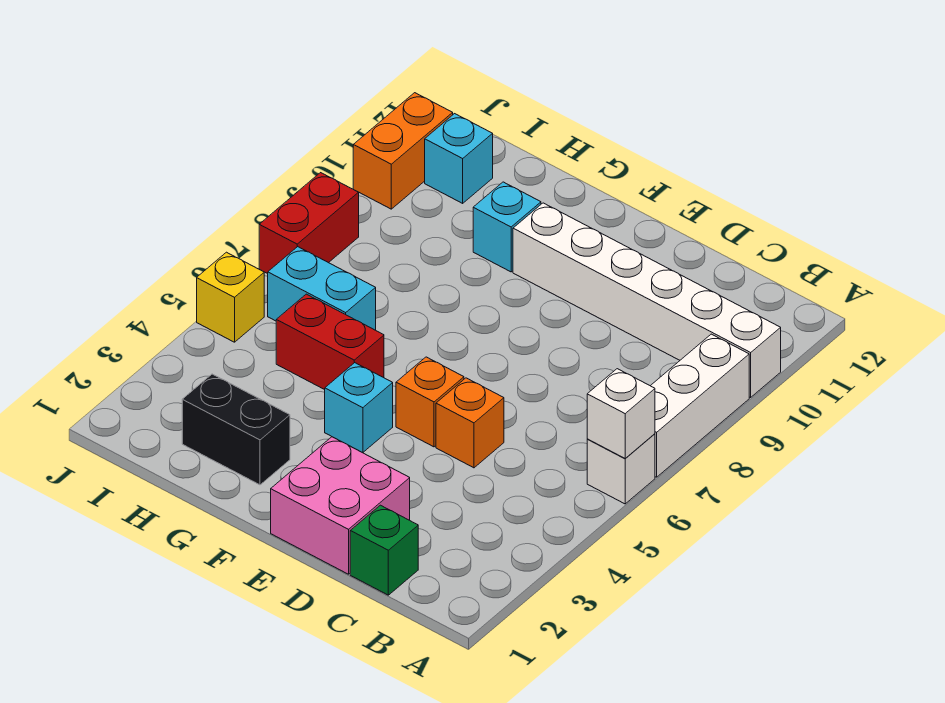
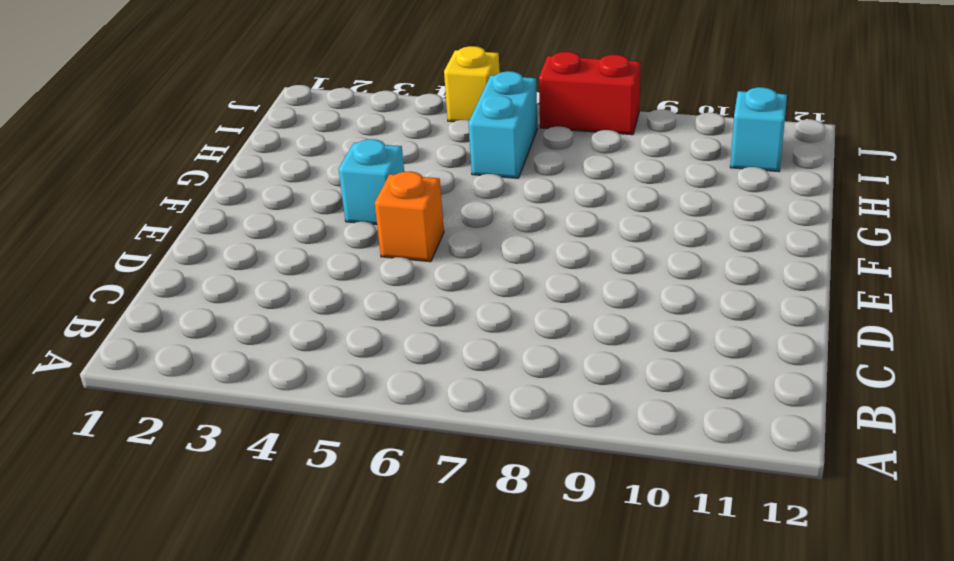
none -> white 1x1 brick [587,434,655,504]
none -> white 1x3 brick [651,334,749,477]
none -> white 1x6 brick [513,203,781,397]

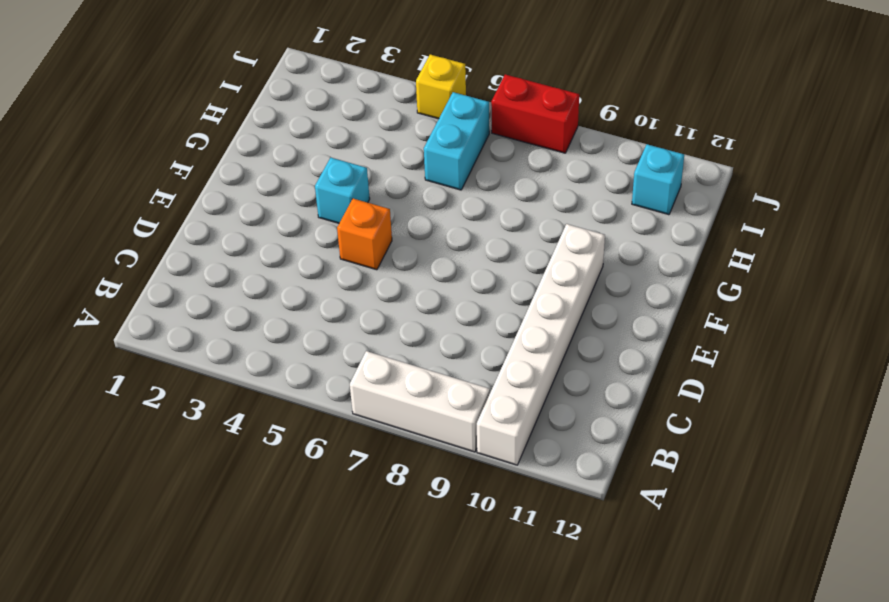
none -> white 1x1 brick [587,434,655,504]
none -> green 1x1 brick [350,505,418,595]
none -> pink 2x2 brick [271,437,410,574]

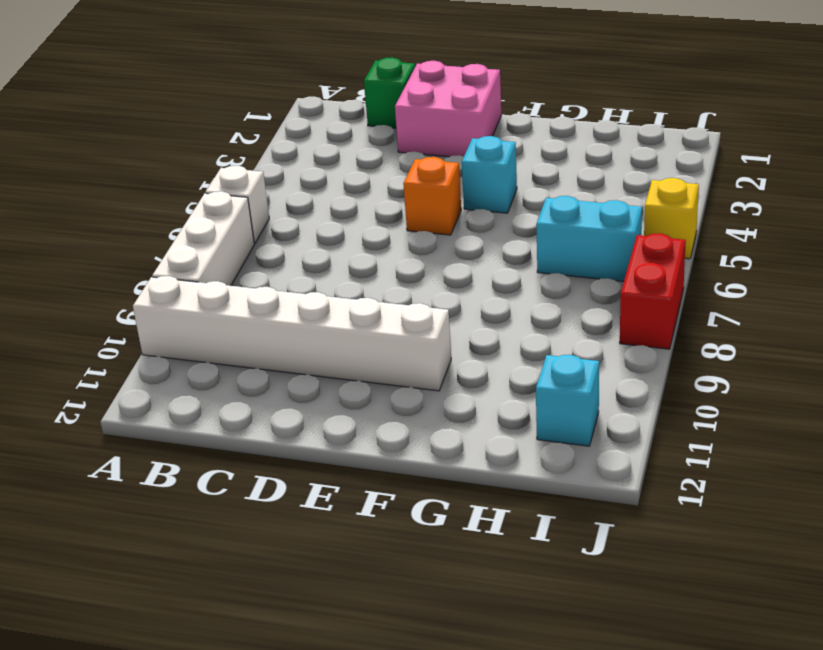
none -> orange 1x1 brick [436,378,504,468]
none -> black 1x2 brick [182,374,290,485]
none -> red 1x2 brick [276,294,384,390]

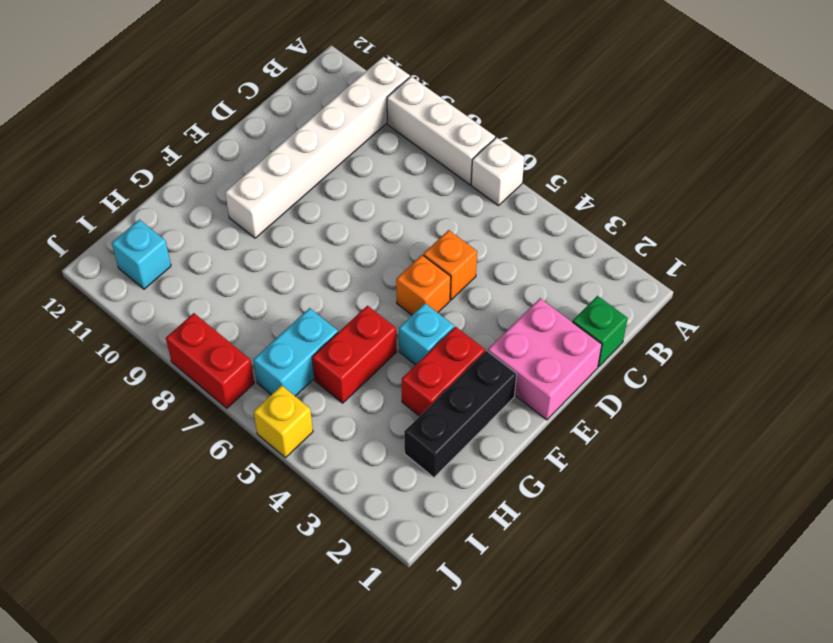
black 1x3 brick [404,351,517,477] -> black 1x2 brick [182,374,290,485]
red 1x2 brick [402,327,485,416] -> none
none -> cyan 1x1 brick [473,182,541,272]
none -> orange 1x2 brick [353,93,453,209]
none -> white 1x1 brick [587,369,655,458]

